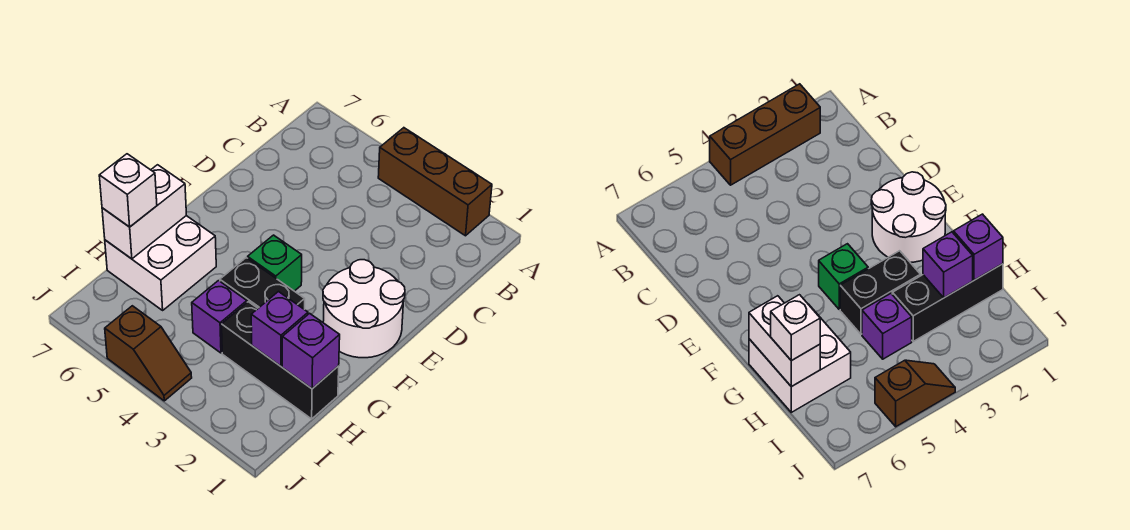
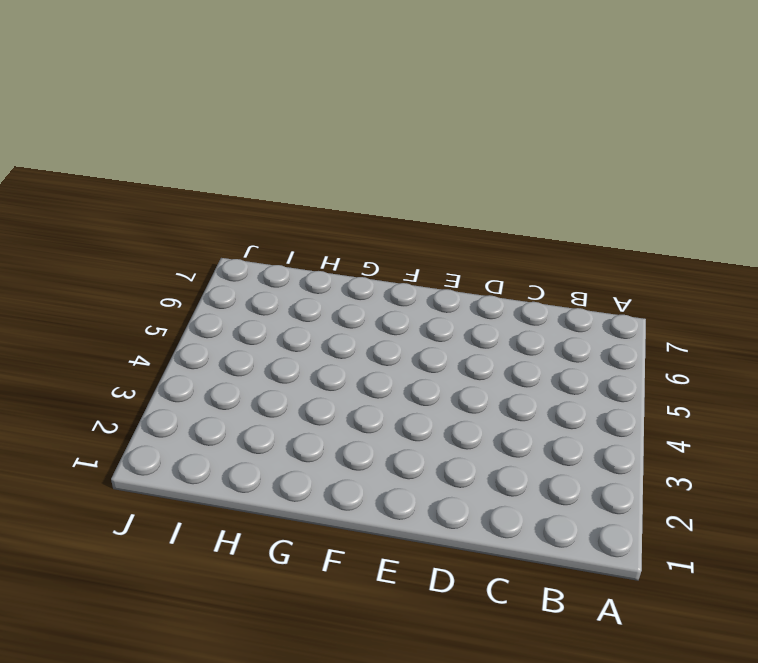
none -> brown 1x3 brick [378,128,492,236]
none -> white 2x2 round brick [323,260,405,358]
none -> green 1x1 brick [248,235,302,291]

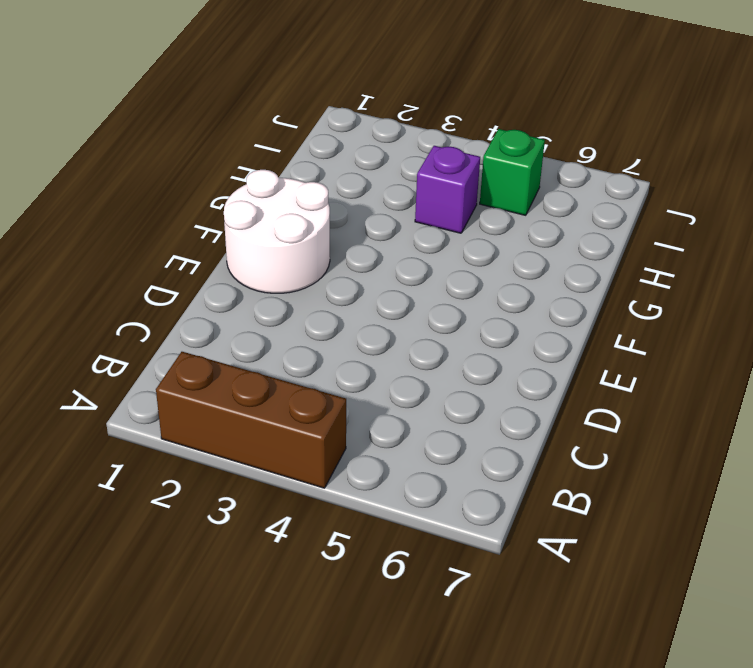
green 1x1 brick [480,129,545,215] -> green 1x1 brick moved to [248,235,302,291]
none -> black 1x2 brick [220,258,305,310]
none -> white 2x2 brick [105,216,216,310]
none -> black 1x3 brick [222,302,339,419]

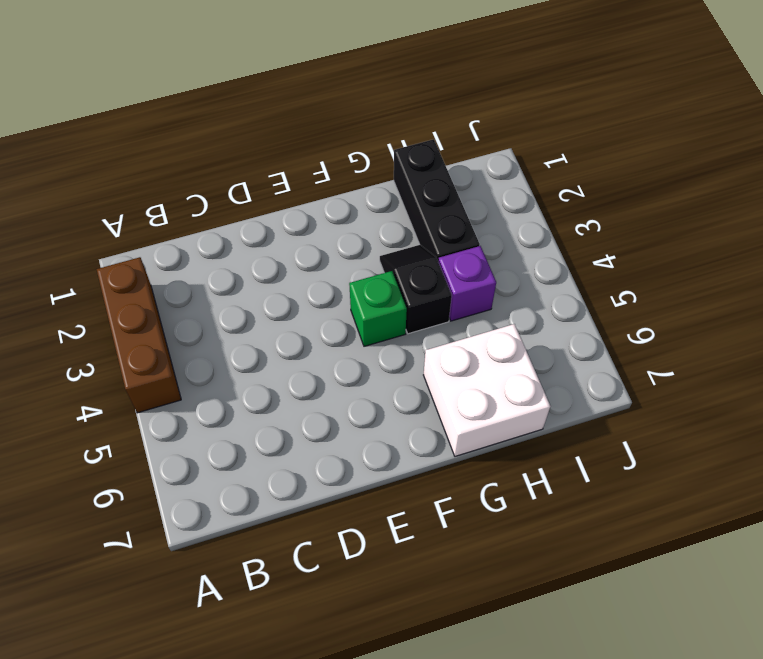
black 1x2 slope [380,245,452,334] -> black 1x2 brick [220,258,305,310]
none -> white 2x2 round brick [323,260,405,358]
none -> brown 1x2 slope [105,306,192,401]
none -> white 1x2 brick [102,165,186,259]

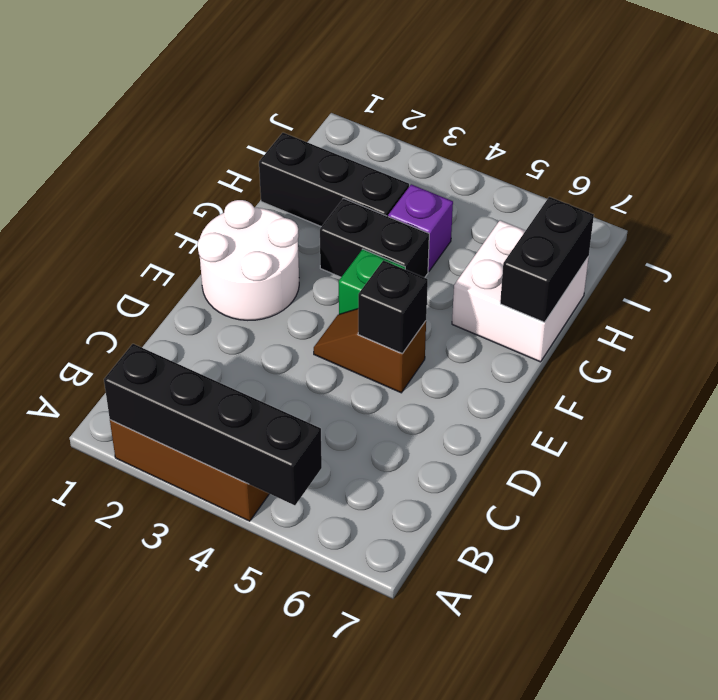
black 1x4 brick [104,344,322,505] -> none
brown 1x2 slope [314,309,426,393] -> brown 1x2 slope moved to [105,306,192,401]
black 1x1 brick [358,260,428,353] -> none
black 1x2 brick [500,197,594,322] -> white 1x2 brick [102,165,186,259]
none -> purple 1x1 brick [282,313,340,389]
none -> purple 1x1 brick [251,292,308,366]
none -> white 1x1 brick [99,154,157,227]

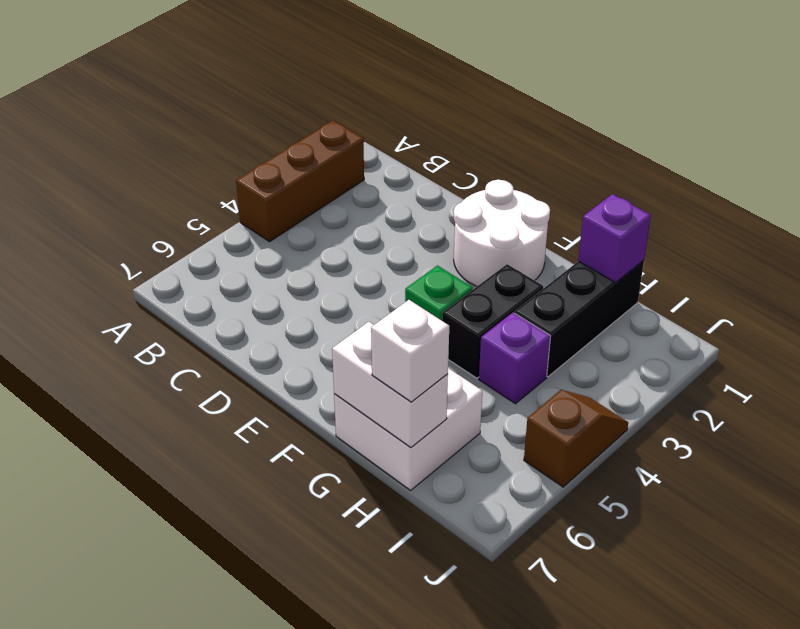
none -> purple 1x1 brick [251,292,308,366]

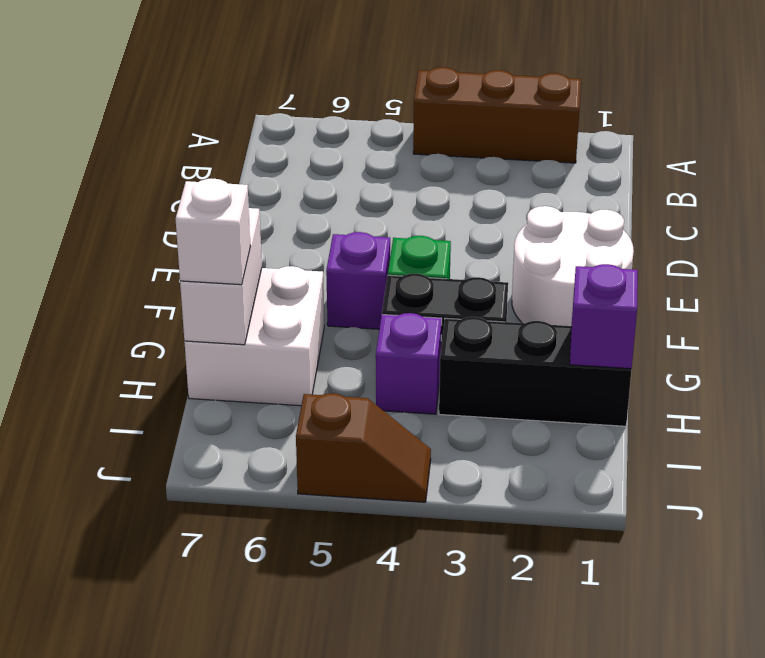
purple 1x1 brick [326,232,390,329] -> purple 1x1 brick moved to [251,292,308,366]

